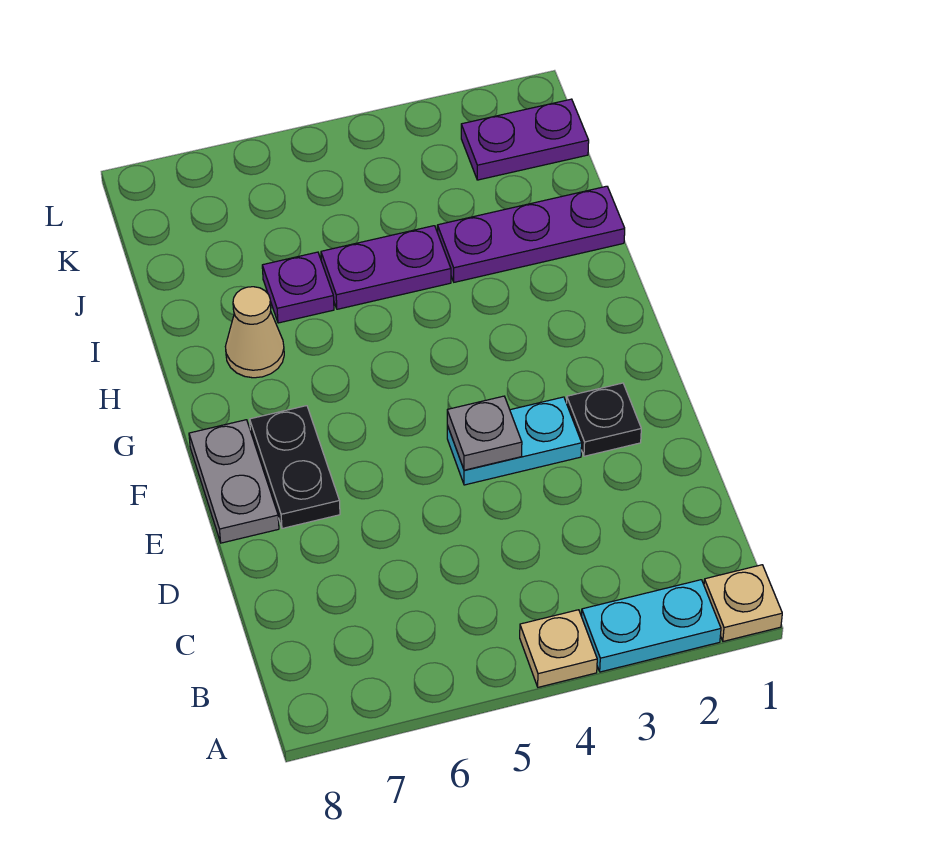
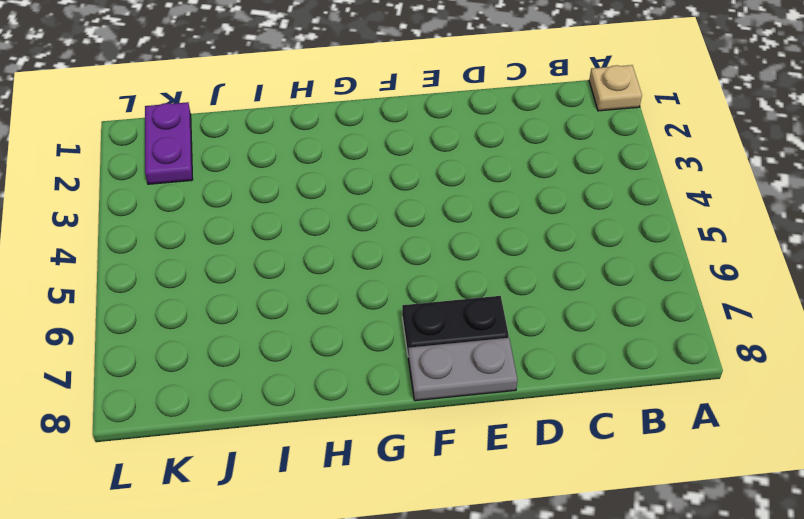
none -> cyan 1x2 plate [581,580,721,672]
none -> tan 1x1 plate [520,610,597,687]
none -> black 1x1 plate [567,383,641,456]

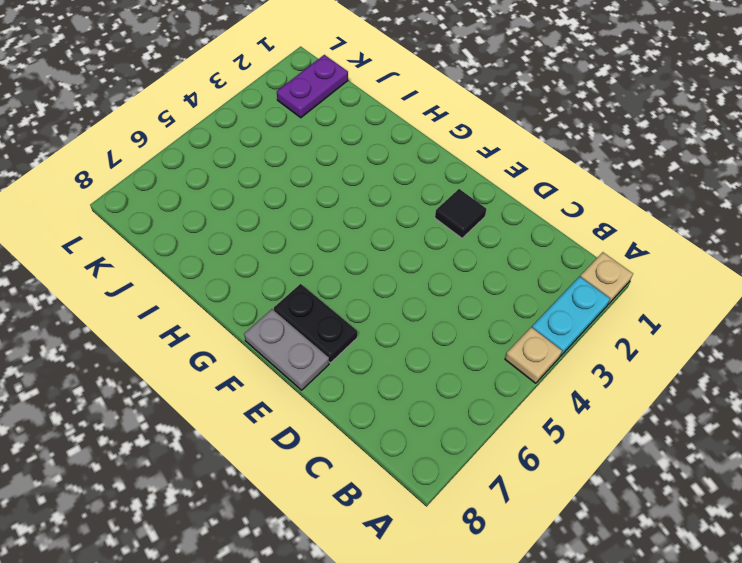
black 1x1 tile [435,189,486,238] -> black 1x1 plate [567,383,641,456]
none -> cyan 1x2 plate [447,397,582,485]
none -> tan 1x1 cone [225,287,284,378]
none -> purple 1x3 plate [437,186,625,282]

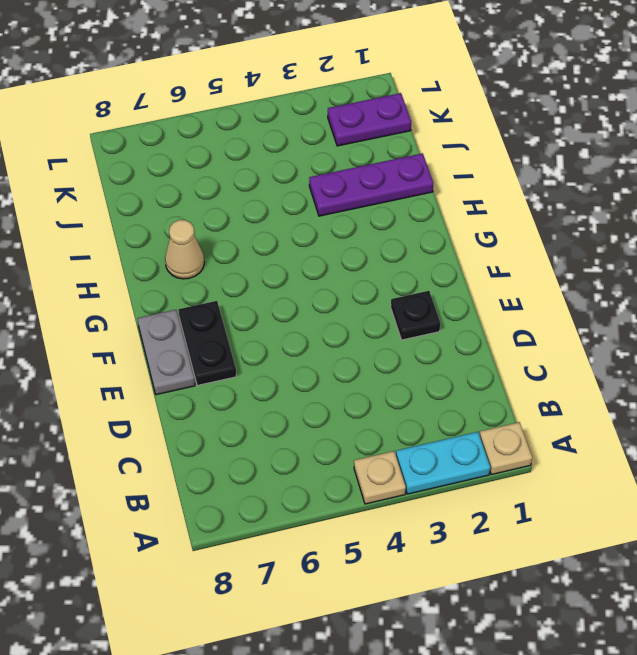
none -> cyan 1x2 plate [447,397,582,485]
none -> purple 1x2 plate [321,226,451,309]
none -> purple 1x1 plate [262,252,334,323]

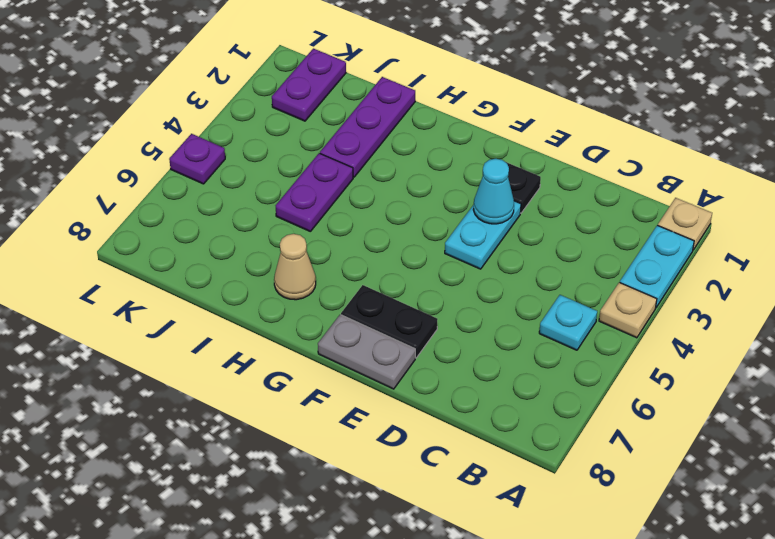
cyan 1x1 plate [539,295,597,350] -> none
cyan 1x1 cone [473,159,514,224] -> none
purple 1x1 plate [169,134,225,184] -> purple 1x1 plate moved to [262,252,334,323]
none -> grey 1x1 plate [447,396,522,470]

